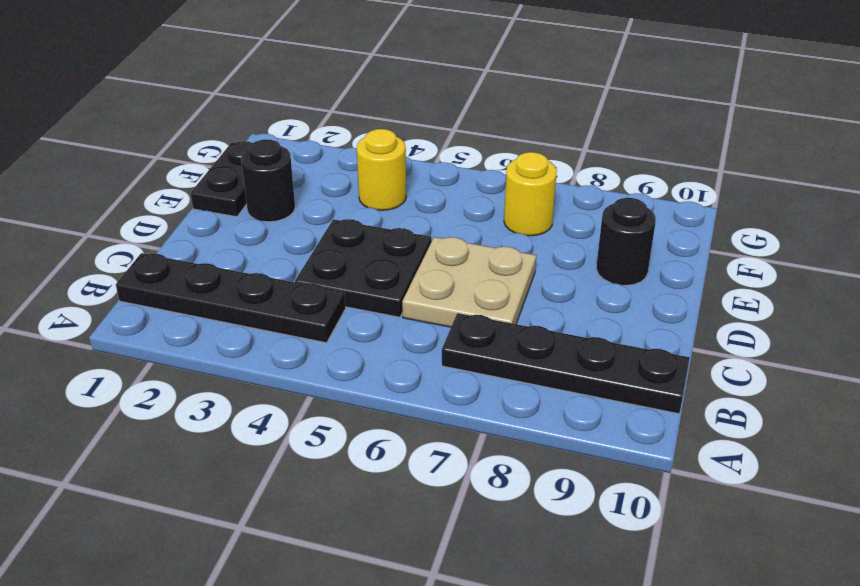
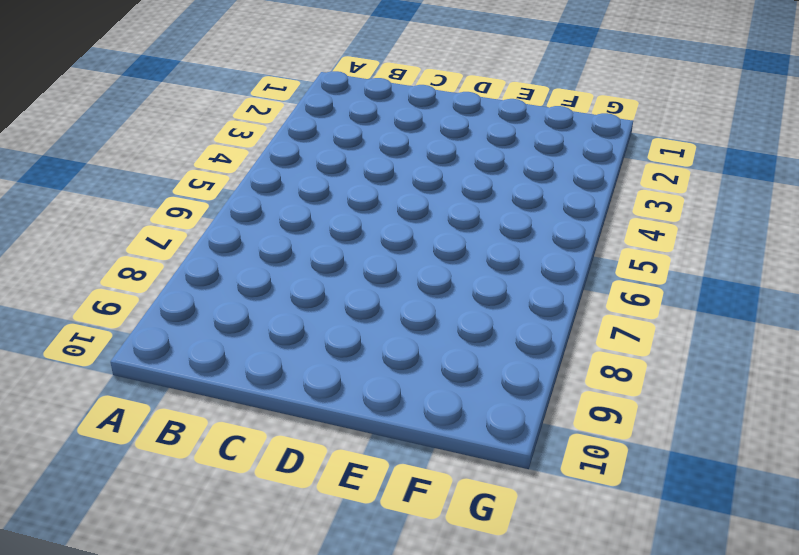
none -> black 1x4 plate [116,253,346,343]
none -> black 1x4 plate [442,313,690,414]

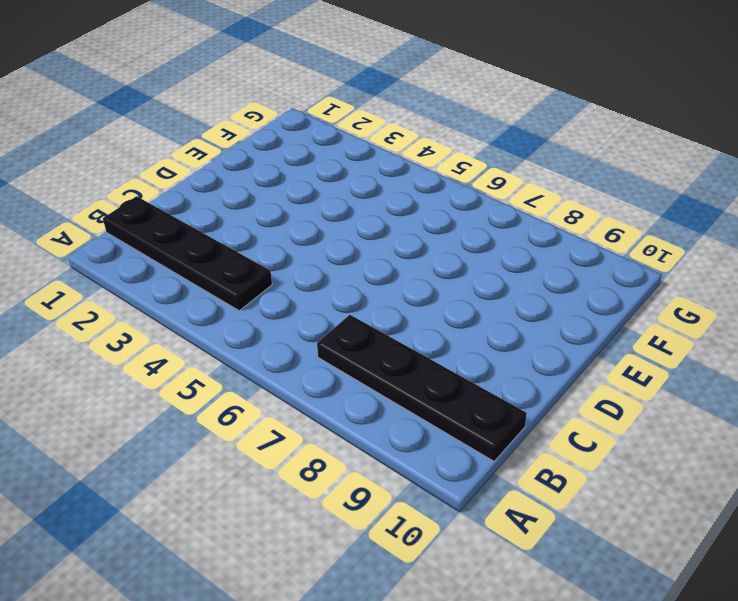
none -> black 2x2 plate [295,219,432,317]
none -> tan 2x2 plate [402,237,537,327]

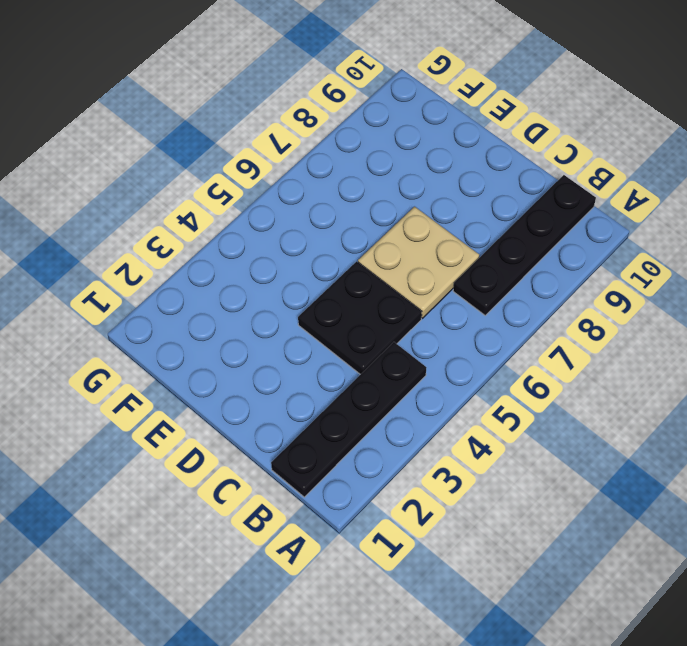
none -> black 1x2 plate [191,141,252,217]
none -> black 1x1 round brick [241,139,295,222]

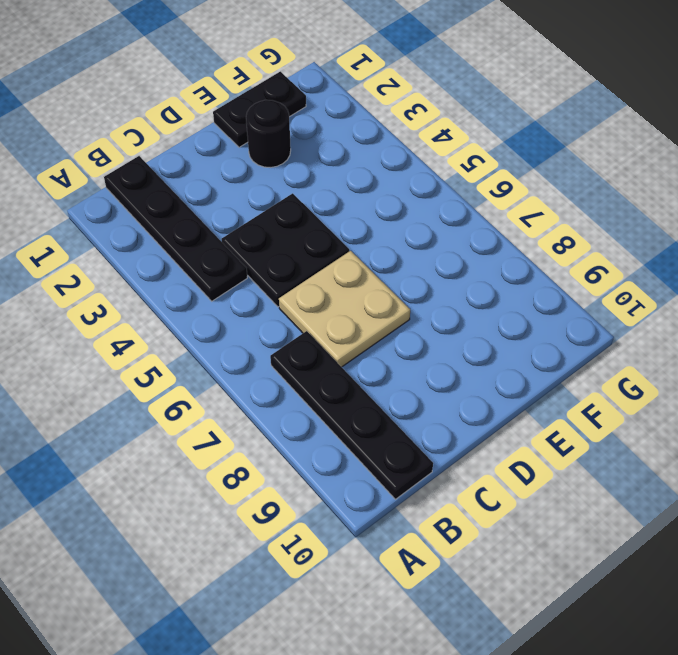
none -> black 1x1 round brick [596,198,656,285]
none -> yellow 1x1 round brick [357,129,406,210]

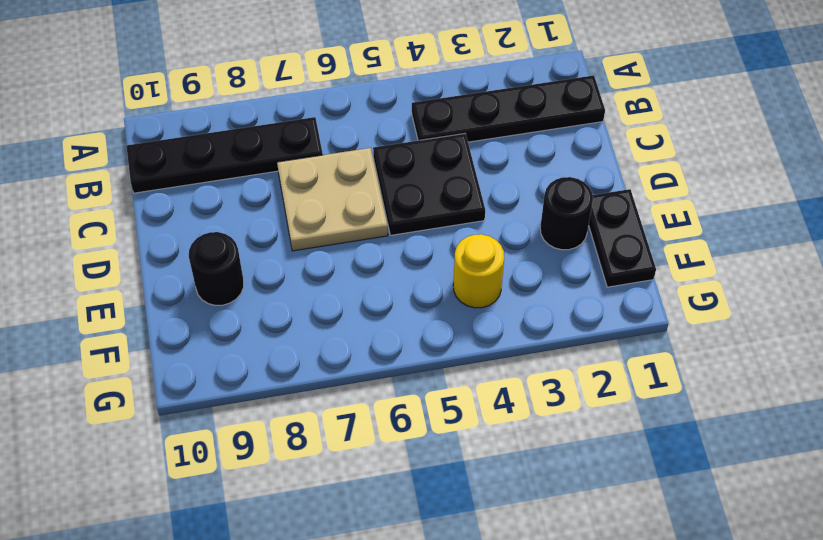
none -> yellow 1x1 round brick [504,152,557,236]

